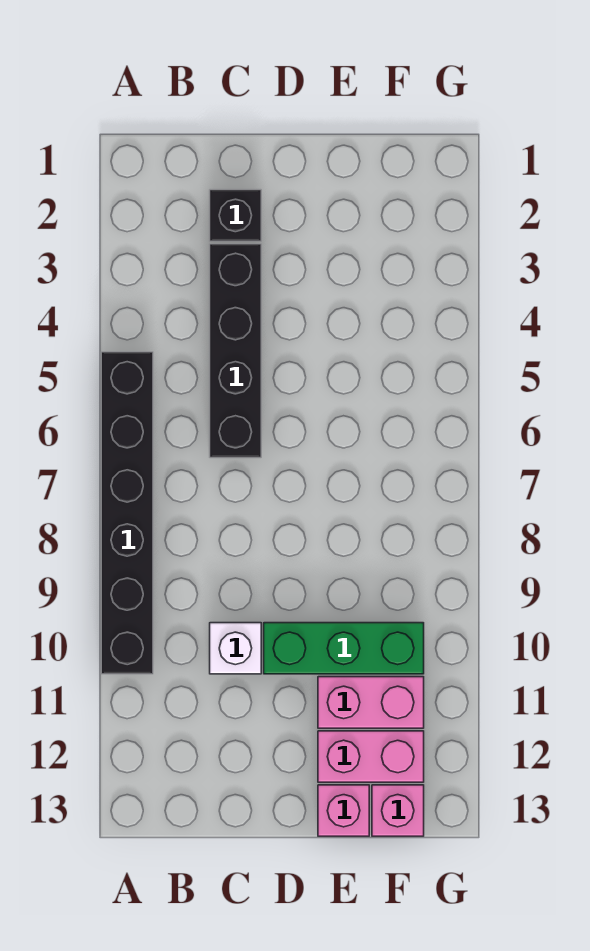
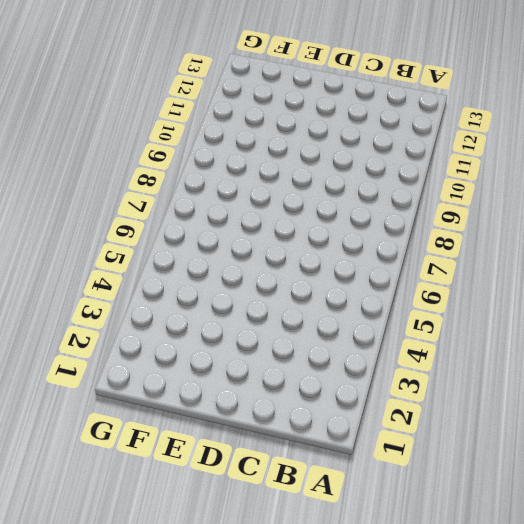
none -> black 1x6 brick [101,352,153,674]
none -> black 1x1 brick [210,190,261,241]

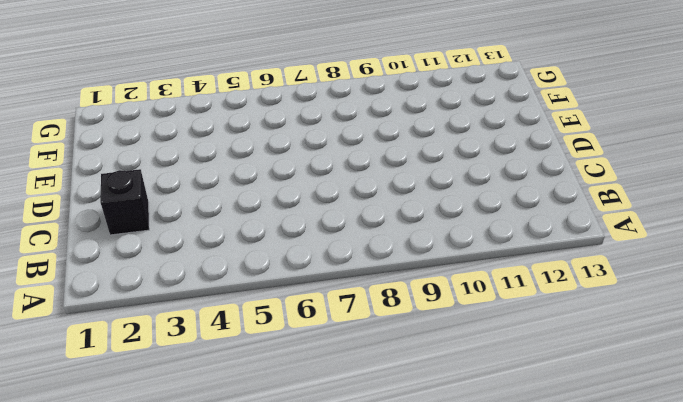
none -> black 1x6 brick [101,352,153,674]
none -> black 1x4 brick [210,244,261,458]

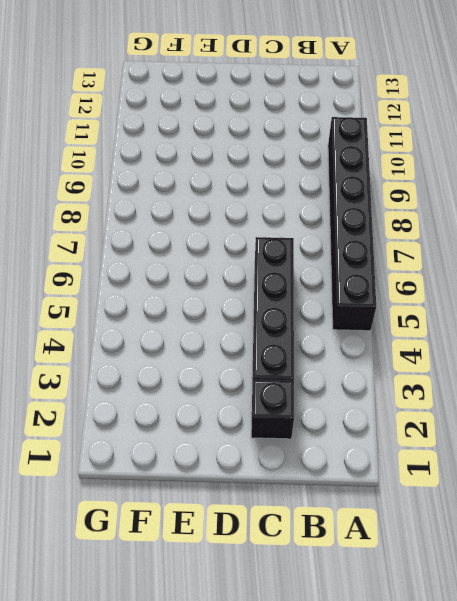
none -> white 1x1 brick [210,623,261,674]
none -> green 1x3 brick [264,623,424,674]

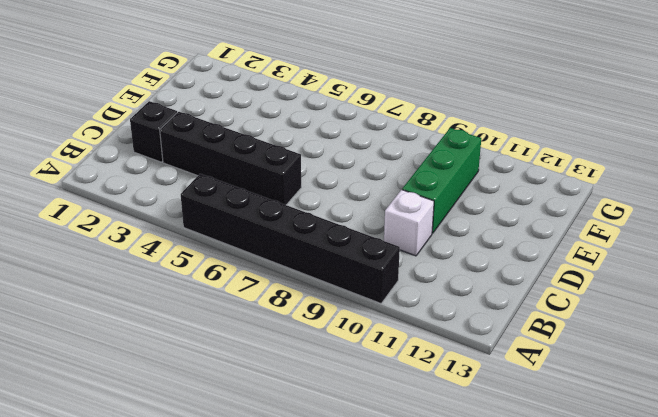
none -> pink 1x2 brick [318,677,424,728]
none -> pink 1x2 brick [318,731,424,782]

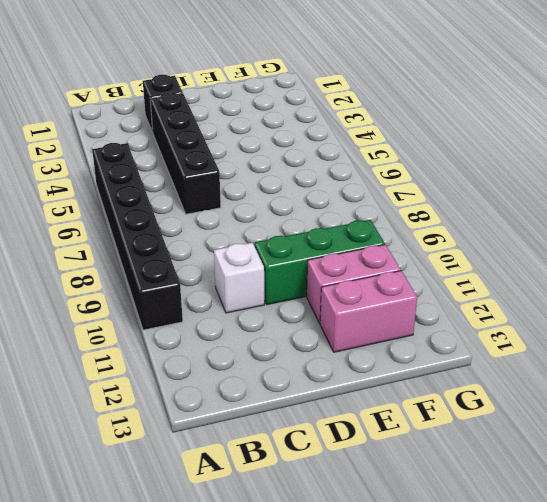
none -> pink 1x1 brick [318,785,369,836]
none -> pink 1x1 brick [372,785,424,836]

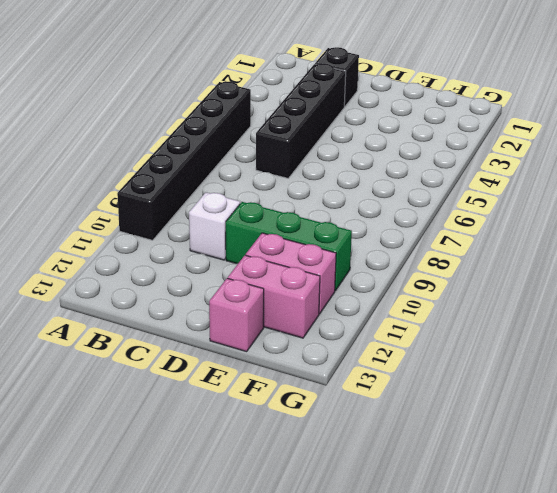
none -> pink 1x1 brick [372,785,424,836]

